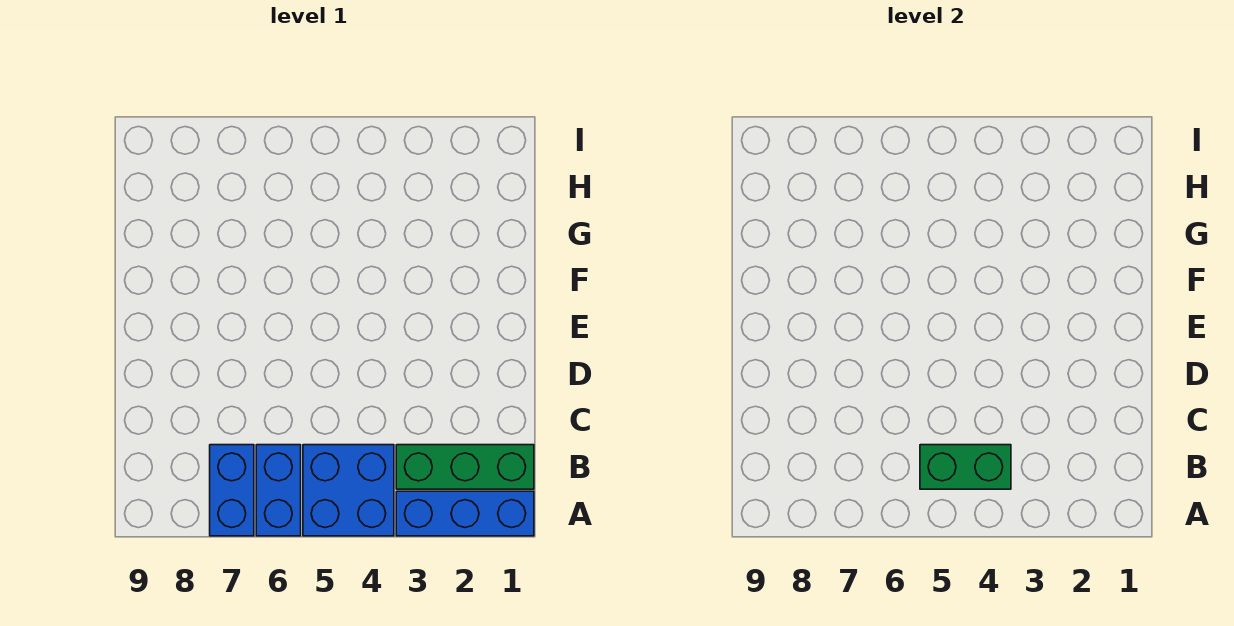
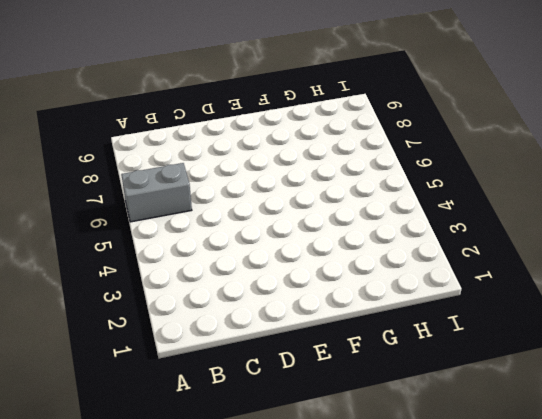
grey 1x2 brick [121,163,192,222] -> blue 1x2 brick [256,445,301,536]
none -> blue 1x3 brick [396,491,534,536]
none -> blue 2x2 brick [303,445,394,536]

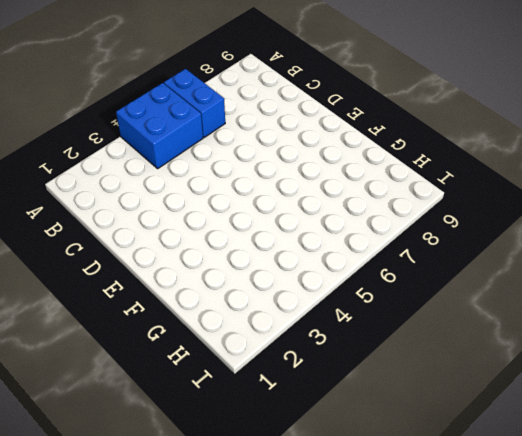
none -> blue 1x3 brick [396,491,534,536]
none -> blue 1x2 brick [210,445,254,536]

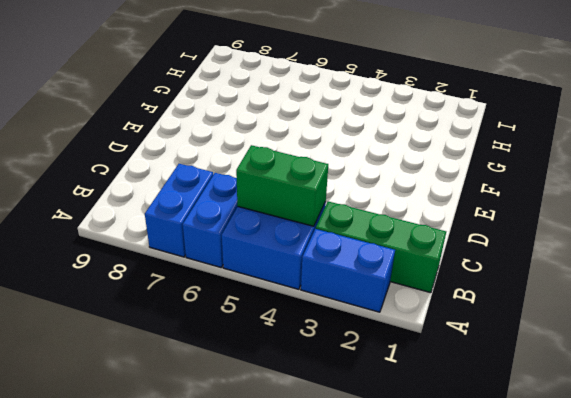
blue 1x2 brick [301,229,395,312] -> blue 1x3 brick [396,491,534,536]

